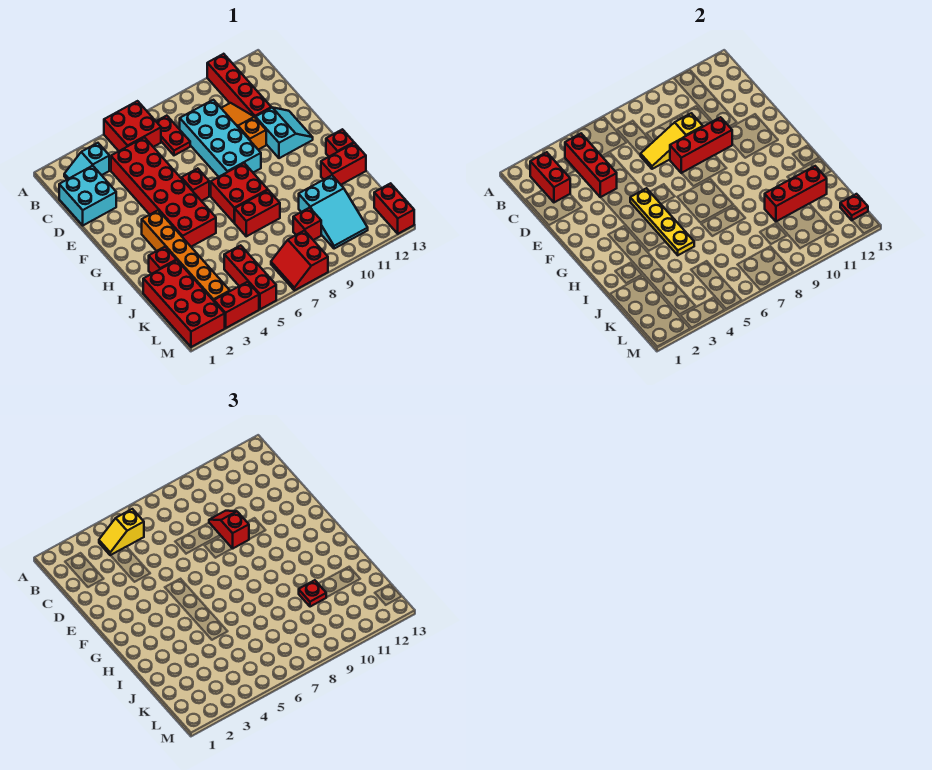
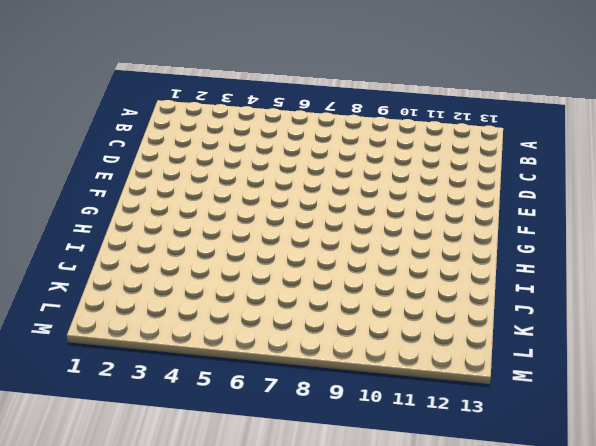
none -> red 2x2 brick [104,101,161,151]
none -> red 1x4 brick [207,54,271,118]
none -> cyan 1x2 slope [64,143,109,179]
none -> red 1x2 plate [156,116,190,155]

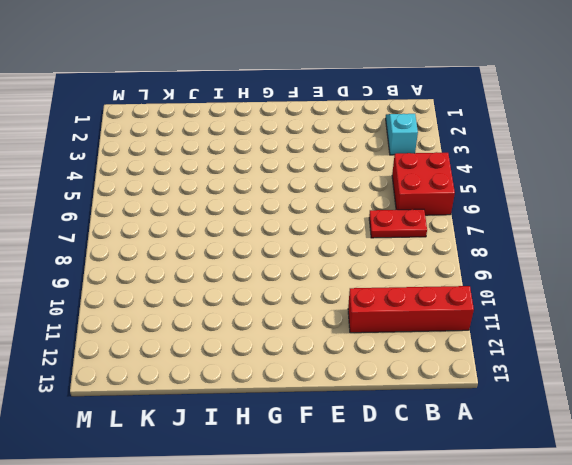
none -> cyan 2x2 brick [59,166,116,225]
none -> red 2x6 brick [111,137,216,247]
none -> cyan 2x4 brick [180,100,261,177]
none -> orange 1x3 slope [221,103,266,150]

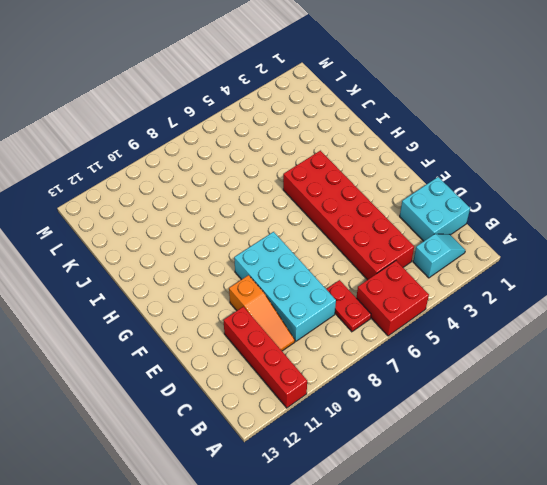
none -> cyan 2x2 slope [256,108,313,158]
none -> red 1x1 brick [181,168,209,201]
none -> orange 1x6 brick [142,210,230,301]
none -> red 2x2 brick [211,163,268,223]

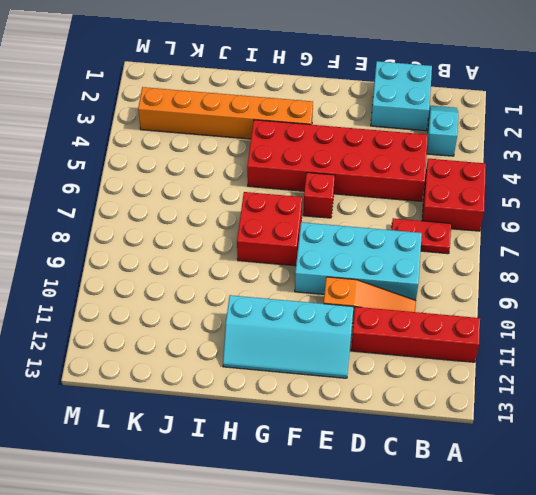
cyan 2x4 slope [223,295,353,378] -> cyan 2x2 slope [256,108,313,158]
none -> red 1x1 brick [326,129,354,156]
none -> red 1x1 brick [149,247,176,274]
none -> red 1x2 brick [235,190,280,236]
none -> red 1x2 brick [321,143,366,185]

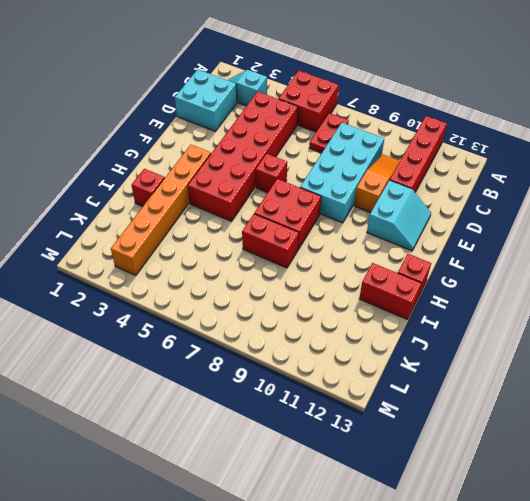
none -> red 2x4 brick [143,260,225,347]
none -> cyan 2x3 slope [299,175,368,249]
none -> red 1x3 brick [224,245,276,309]
none -> red 1x1 brick [293,208,321,240]

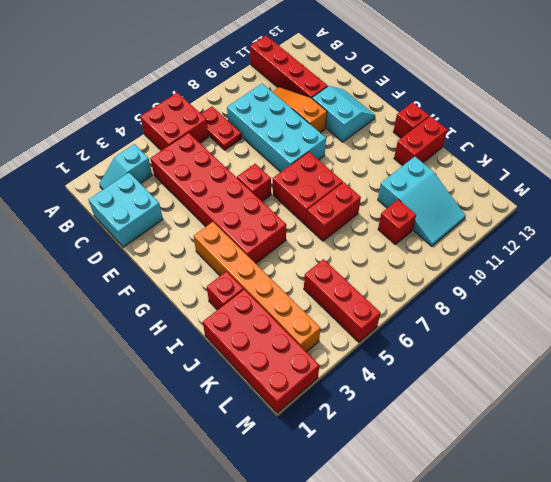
none -> red 2x2 slope [271,230,328,290]
none -> red 1x2 brick [374,183,414,234]
none -> red 1x2 brick [214,282,259,328]
none -> red 1x2 brick [530,152,570,202]

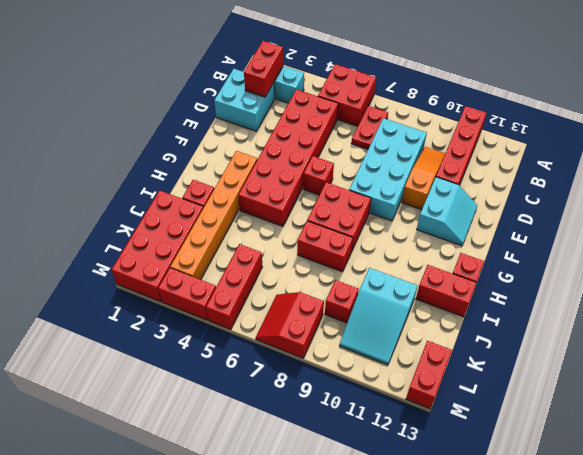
none -> red 1x3 brick [565,134,617,197]
none -> yellow 1x3 slope [641,113,703,169]
none -> red 1x3 brick [670,117,732,173]
none -> yellow 1x4 plate [630,188,694,255]

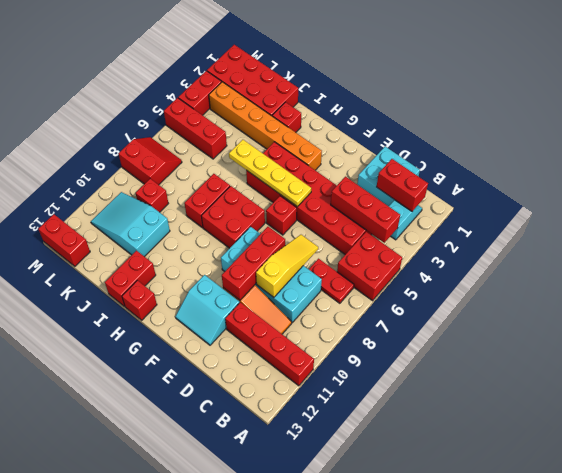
none -> red 1x3 brick [765,166,827,221]
none -> red 1x1 plate [840,194,868,220]
none -> yellow 1x2 slope [99,509,144,555]
none -> red 1x2 slope [209,511,249,549]

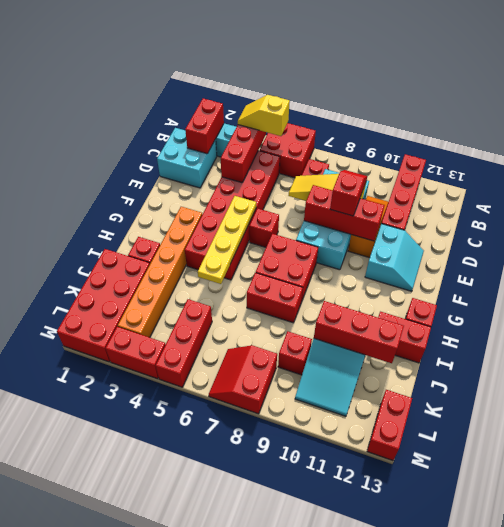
none -> red 1x1 plate [840,194,868,220]
none -> red 1x1 plate [299,580,326,607]

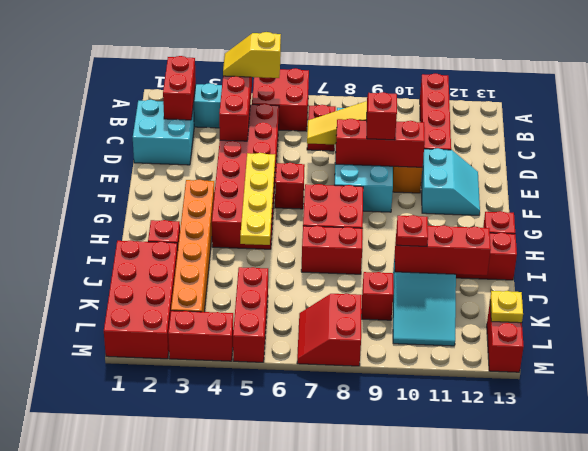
yellow 1x1 plate [490,291,523,323] -> red 1x1 plate [840,194,868,220]

